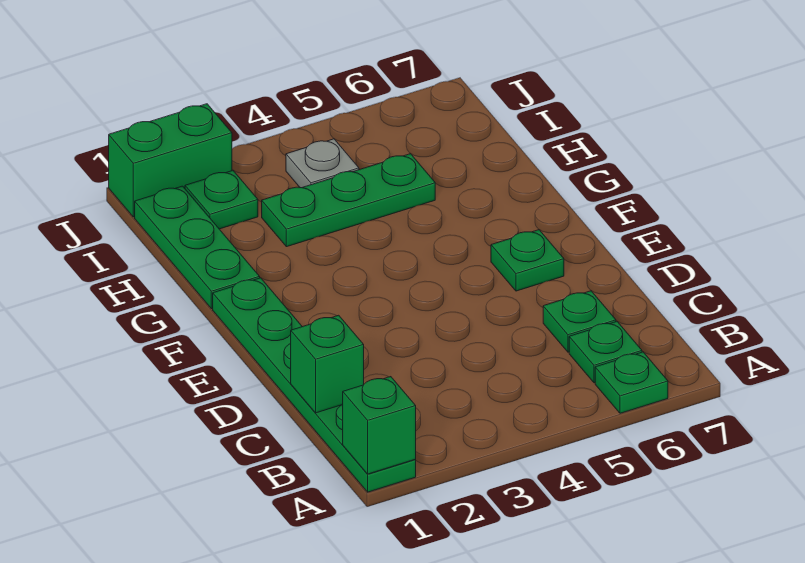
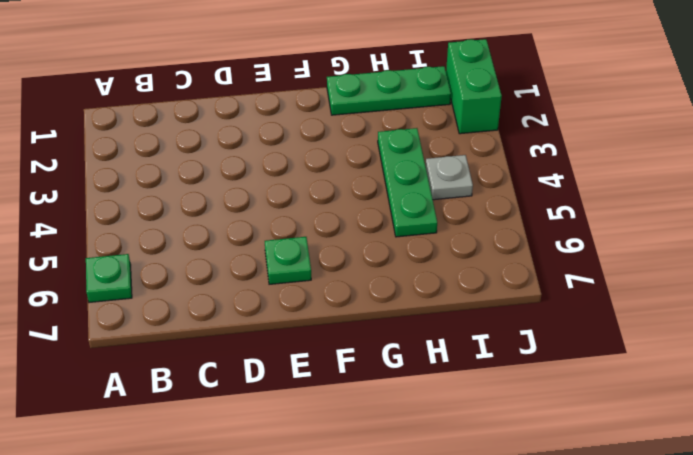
none -> green 1x6 plate [213,278,416,492]
none -> green 1x1 plate [569,322,642,383]
none -> green 1x1 plate [543,291,616,352]

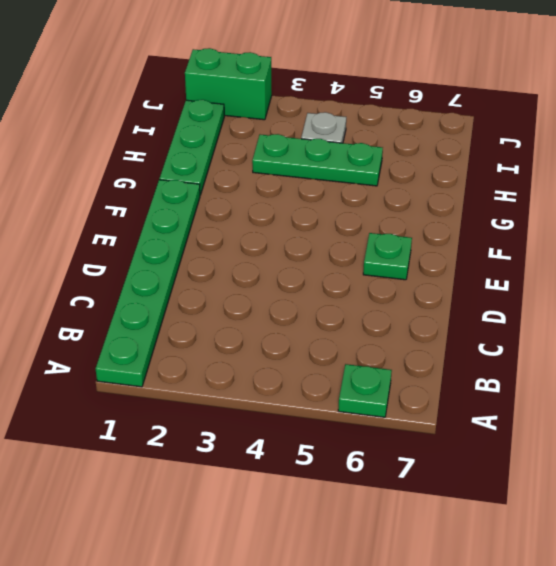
none -> green 1x1 plate [569,322,642,383]
none -> green 1x1 plate [543,291,616,352]
none -> green 1x1 plate [185,171,258,229]

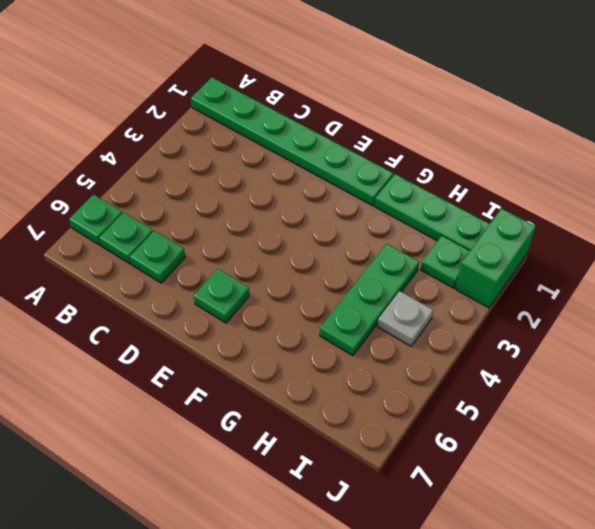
none -> green 1x1 brick [343,377,416,474]
none -> green 1x1 brick [291,315,364,413]

